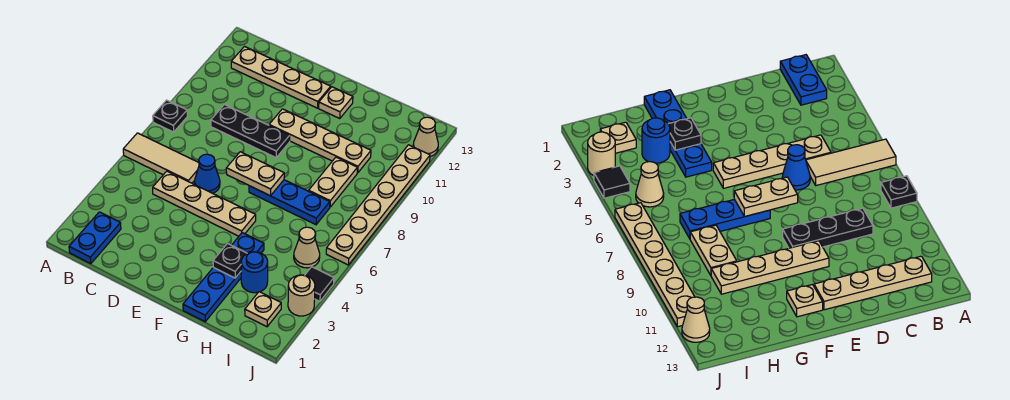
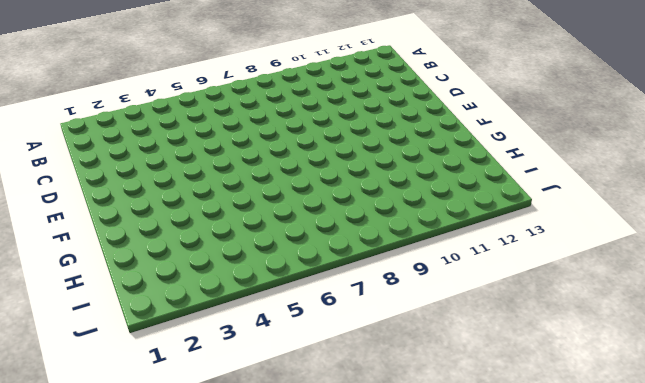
none -> tan 1x3 tile [123,133,199,183]
none -> black 1x1 plate [153,100,187,132]
none -> blue 1x2 plate [69,212,121,264]

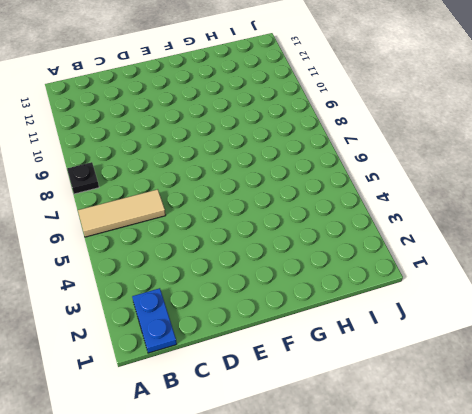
none -> tan 1x4 plate [231,47,331,108]
none -> tan 1x4 plate [153,171,256,236]
none -> black 1x3 plate [211,105,290,158]

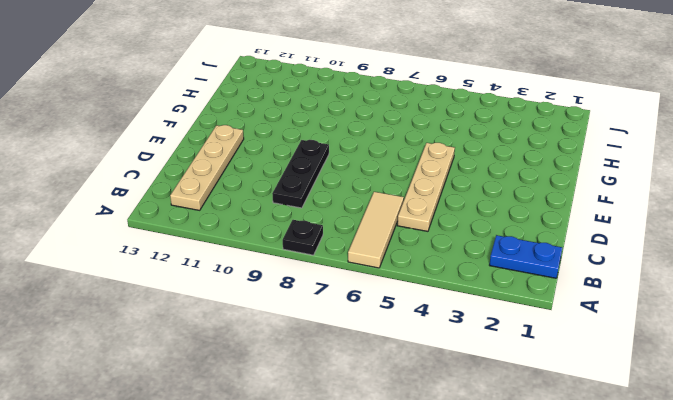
none -> blue 1x1 cone [195,154,220,193]
none -> tan 1x4 plate [269,109,371,173]
none -> blue 1x3 plate [249,180,330,225]

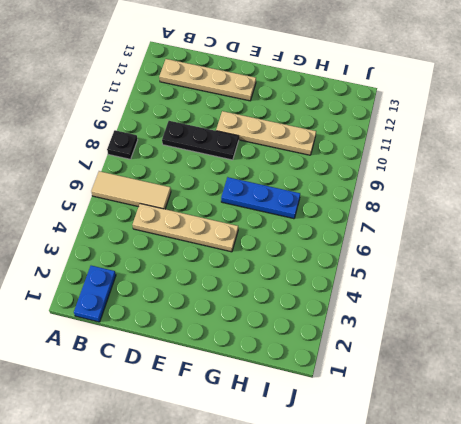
none -> blue 1x1 cone [195,154,220,193]
none -> tan 1x1 plate [319,87,353,119]
none -> blue 1x4 plate [183,233,264,322]

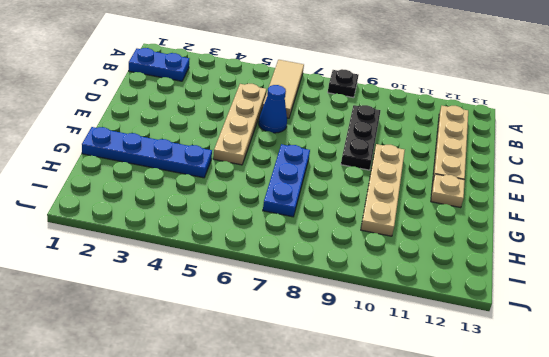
none -> blue 1x1 round brick [241,252,268,293]
none -> tan 1x2 plate [309,157,357,207]
none -> tan 1x1 plate [245,292,281,327]

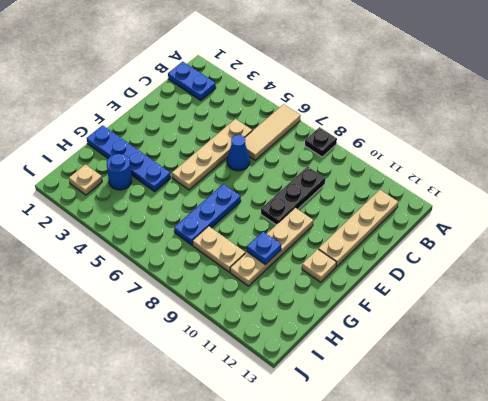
blue 1x1 plate [247,232,281,265] -> none
none -> tan 1x1 cone [294,227,320,268]
none -> tan 1x1 round brick [288,275,315,316]
none -> black 1x1 tile [305,267,334,301]

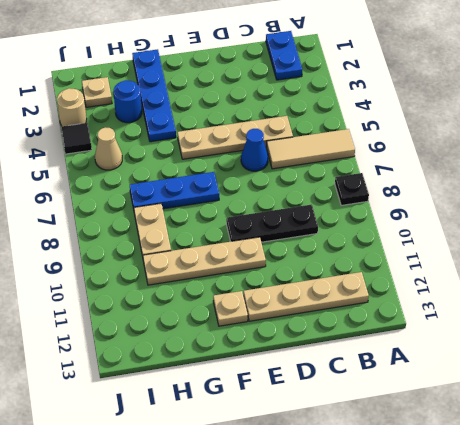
none -> tan 1x6 plate [326,145,430,265]
none -> tan 1x1 cone [413,117,438,157]
none -> tan 1x2 plate [226,152,284,196]

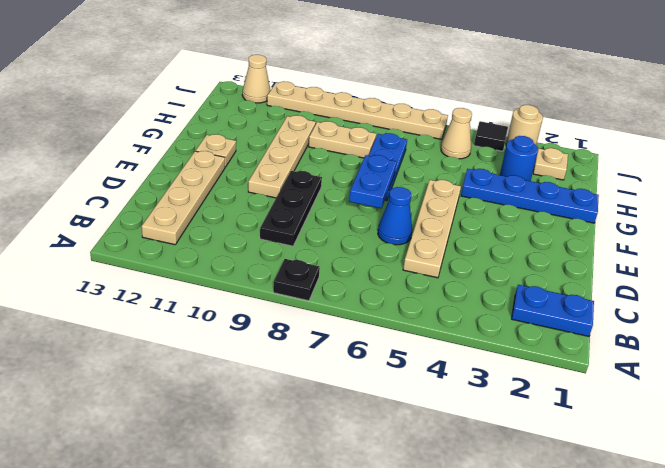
blue 1x2 plate [349,155,396,208] -> tan 1x2 plate [226,152,284,196]
none -> tan 1x3 tile [123,133,199,183]
none -> black 1x1 plate [213,243,247,278]

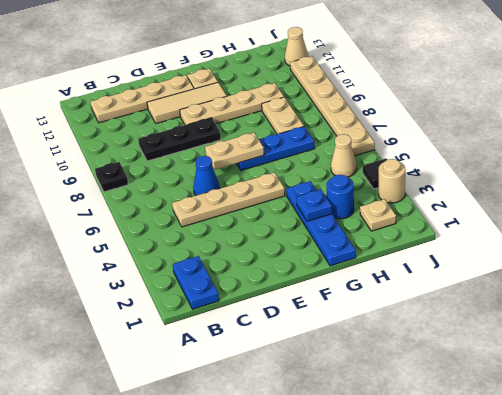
tan 1x3 tile [147,82,226,124] -> tan 1x3 tile moved to [123,133,199,183]
blue 1x1 plate [296,190,332,221] -> black 1x1 plate [213,243,247,278]

